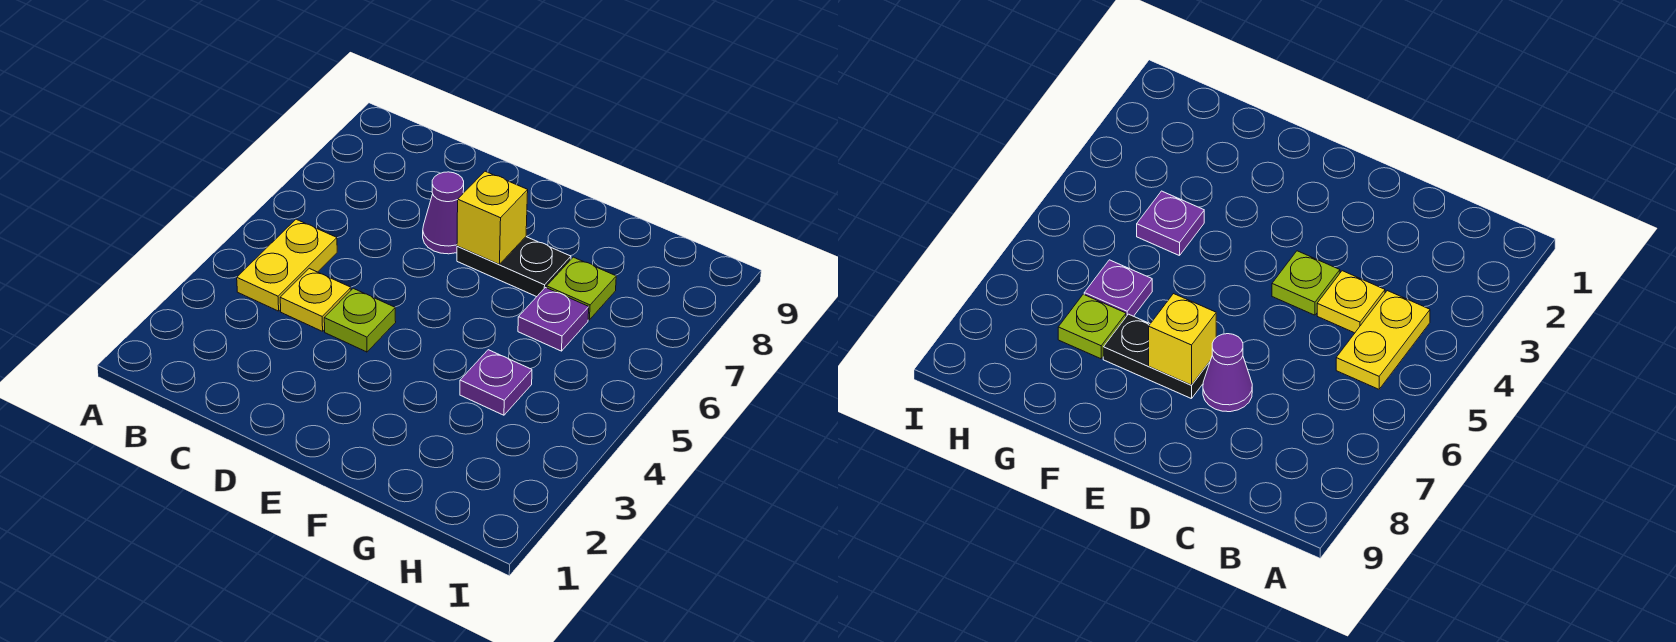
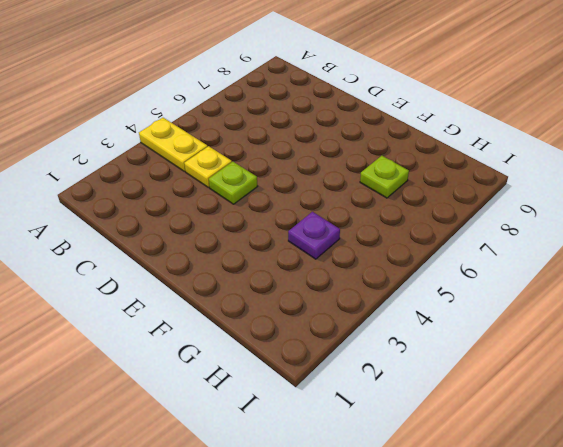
yellow 1x2 plate [139,118,208,172] -> yellow 1x2 plate turned to [237,219,337,311]
none -> purple 1x1 cone [423,172,464,254]
none -> black 1x2 plate [457,237,571,297]

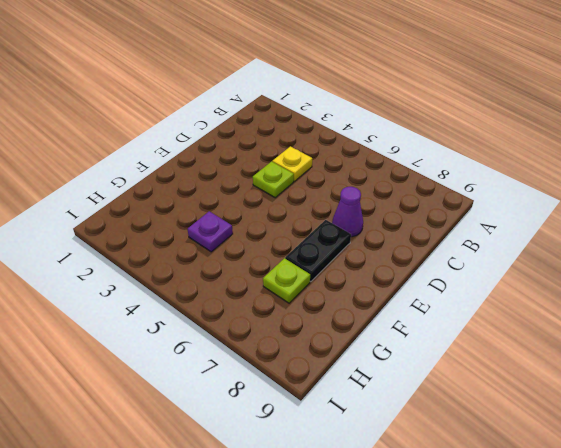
none -> yellow 1x2 plate [237,219,337,311]
none -> purple 1x1 plate [518,288,589,351]

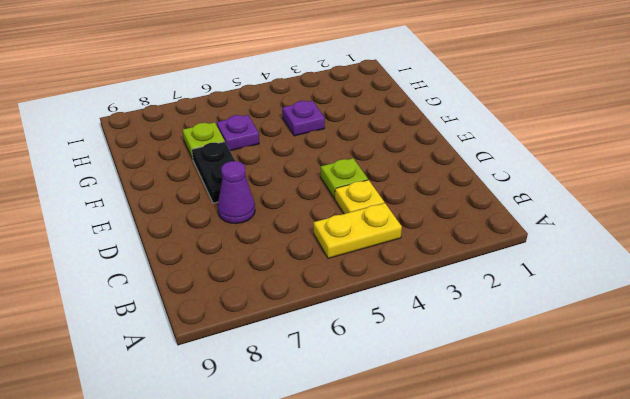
none -> yellow 1x1 brick [457,171,528,264]

